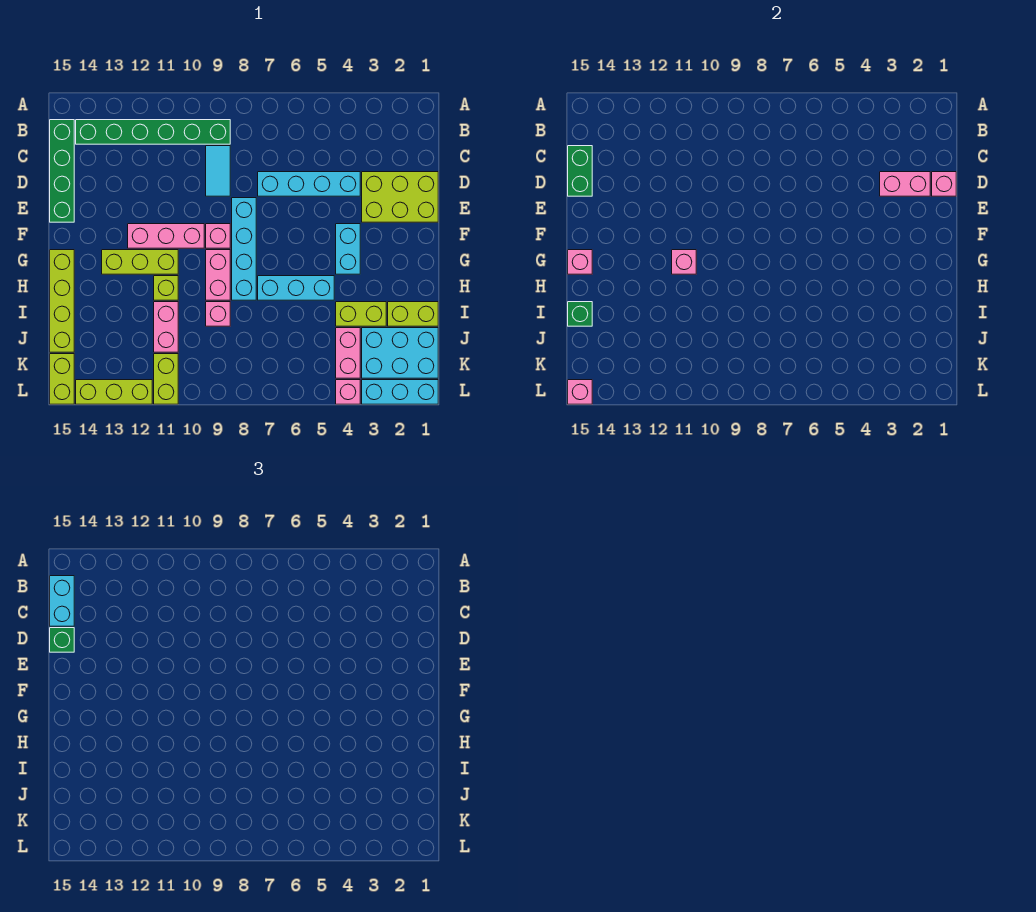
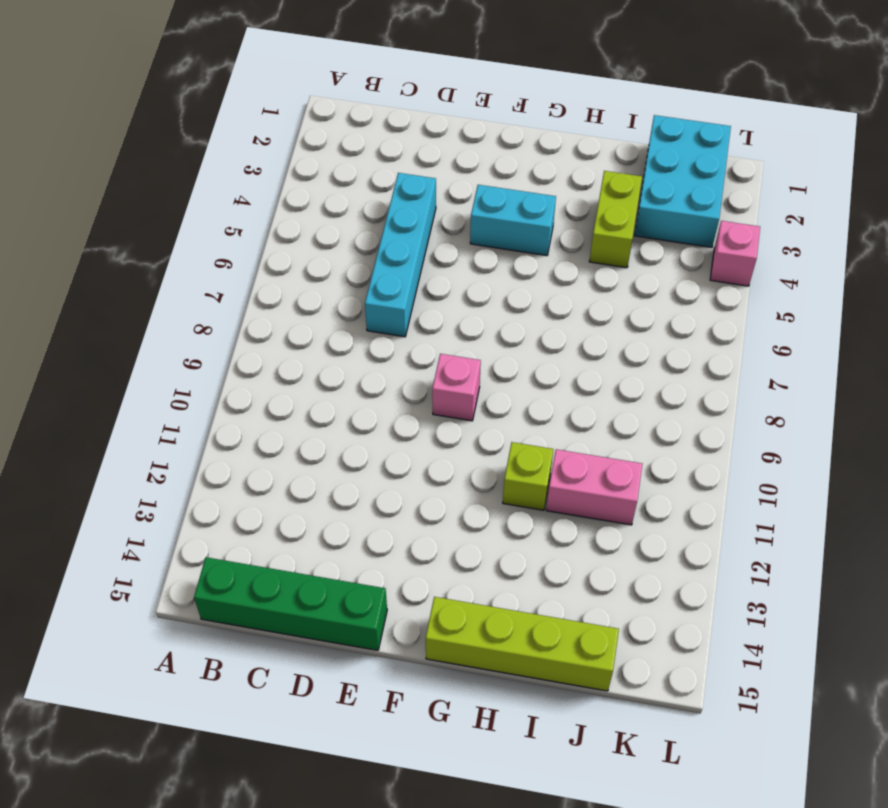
none -> green 1x6 brick [76,120,230,144]
none -> cyan 1x2 tile [206,146,230,196]
none -> lime 2x3 brick [362,172,438,222]
none -> cyan 1x4 brick [232,198,256,300]

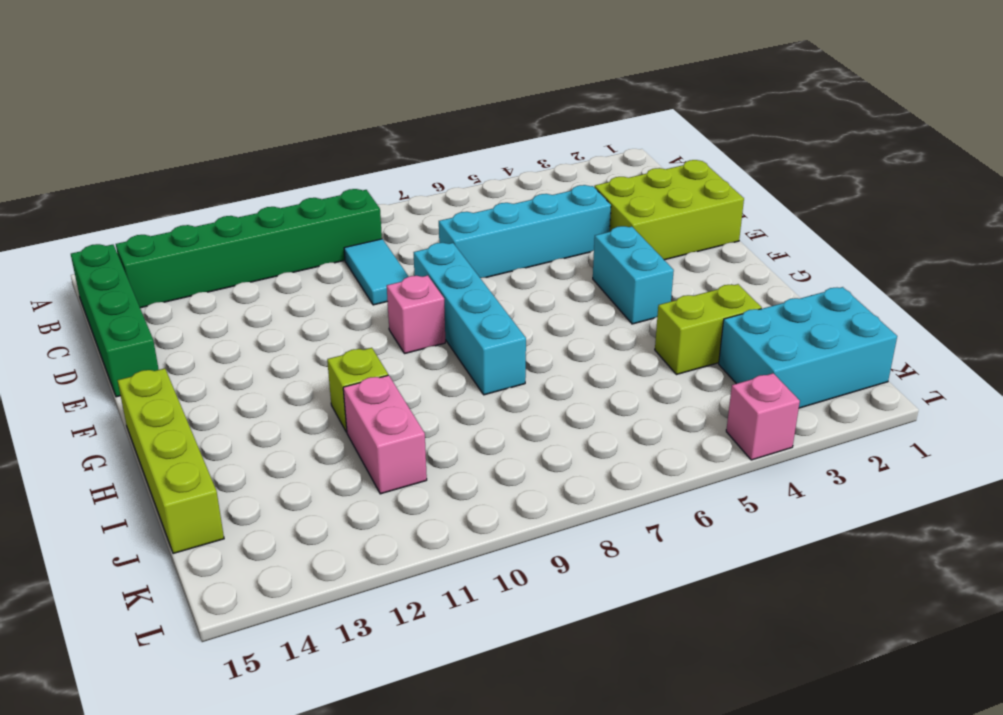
none -> pink 1x3 brick [128,224,204,248]
none -> pink 1x2 brick [206,250,230,300]
none -> lime 1x3 brick [102,250,178,274]
none -> cyan 1x3 brick [258,276,334,300]

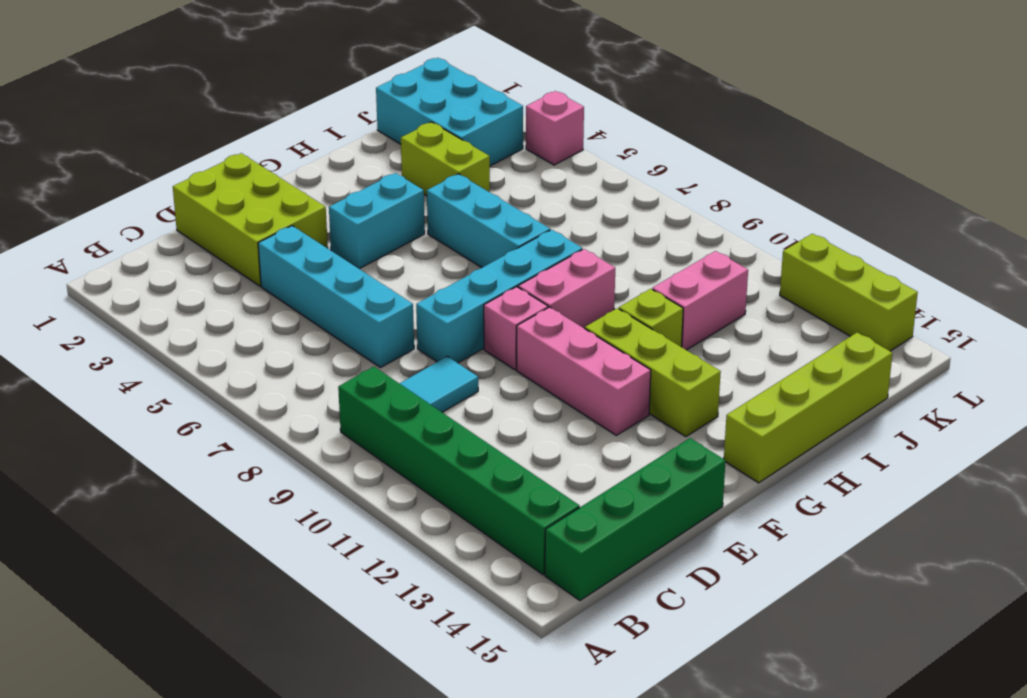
none -> lime 1x2 brick [388,302,438,326]
none -> pink 1x1 brick [206,302,230,326]
none -> pink 1x2 brick [336,328,360,378]
none -> lime 1x2 brick [154,354,178,404]

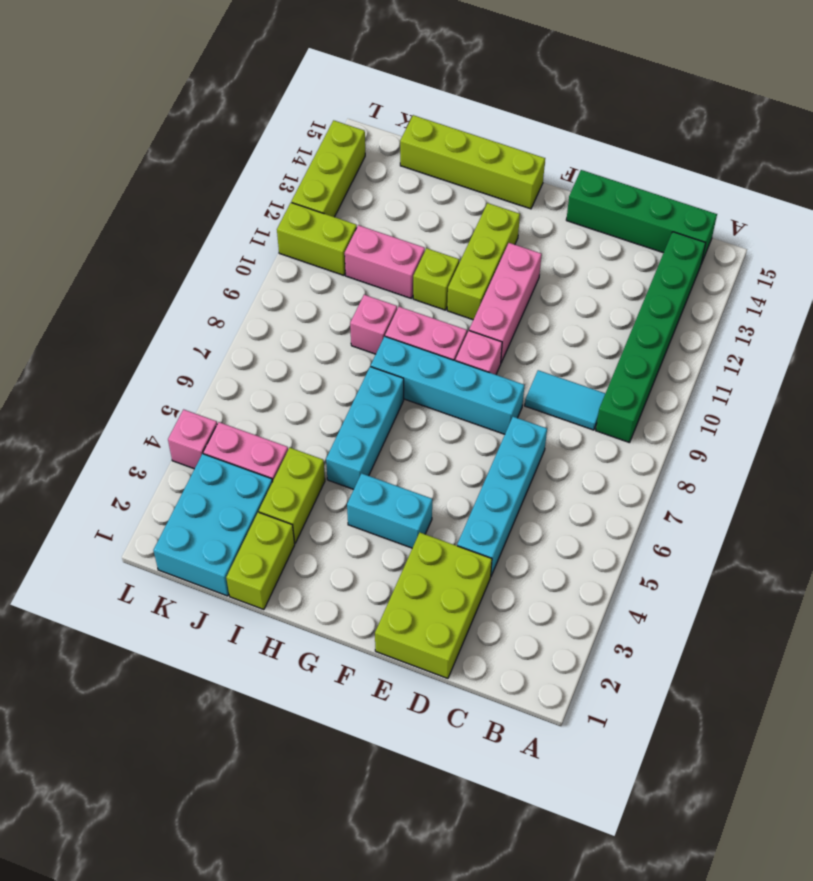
none -> lime 1x2 brick [50,354,74,404]
none -> cyan 1x3 brick [362,380,438,404]
none -> green 1x2 brick [568,146,592,196]
none -> pink 1x1 brick [932,172,956,196]

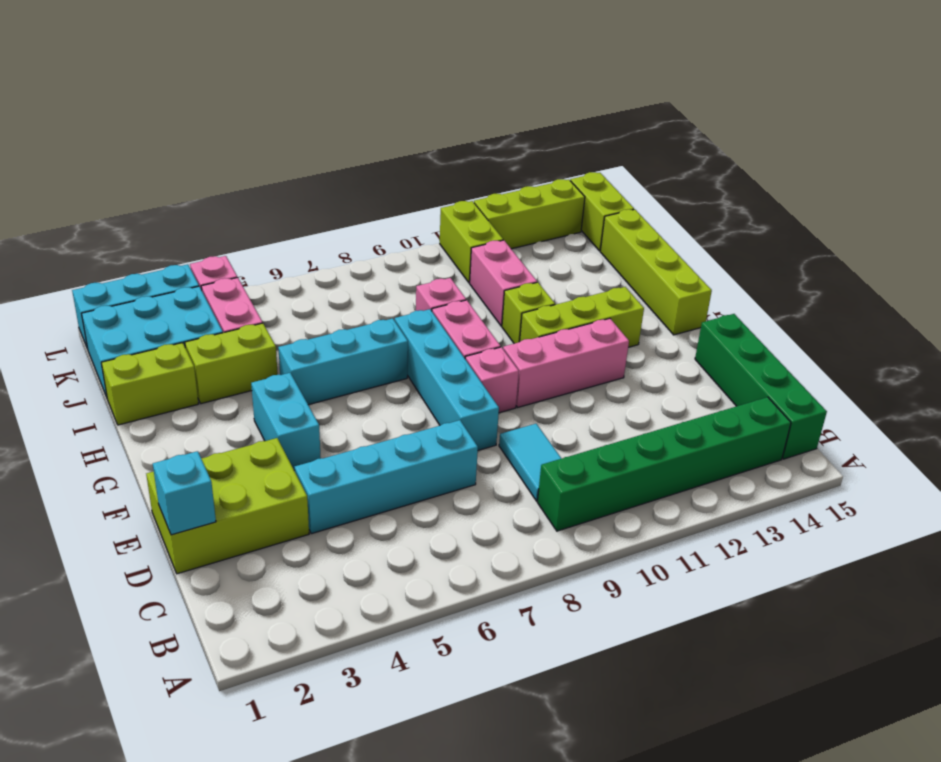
cyan 1x1 brick [153,451,216,535] -> pink 1x1 brick [932,172,956,196]
none -> green 1x2 brick [568,146,592,196]
none -> pink 1x2 brick [880,172,930,196]
none -> pink 1x1 brick [672,250,696,274]
none -> pink 1x1 brick [568,250,592,274]

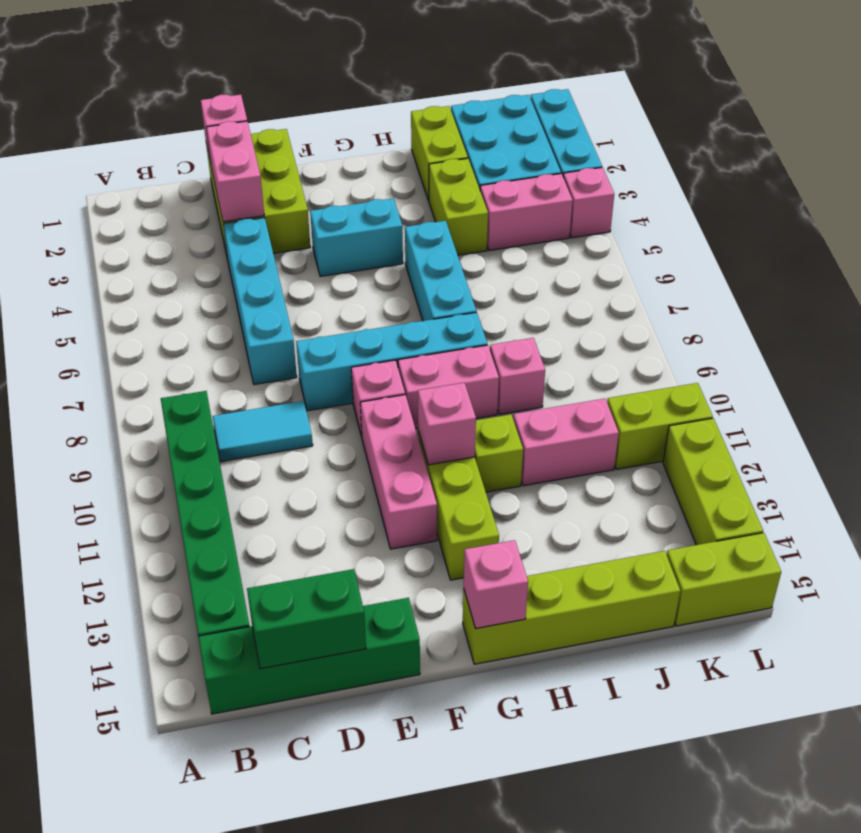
none -> green 1x1 brick [568,302,592,326]
none -> pink 1x1 brick [568,380,592,404]
none -> cyan 1x2 brick [50,576,74,626]
none -> green 1x1 brick [50,628,74,652]

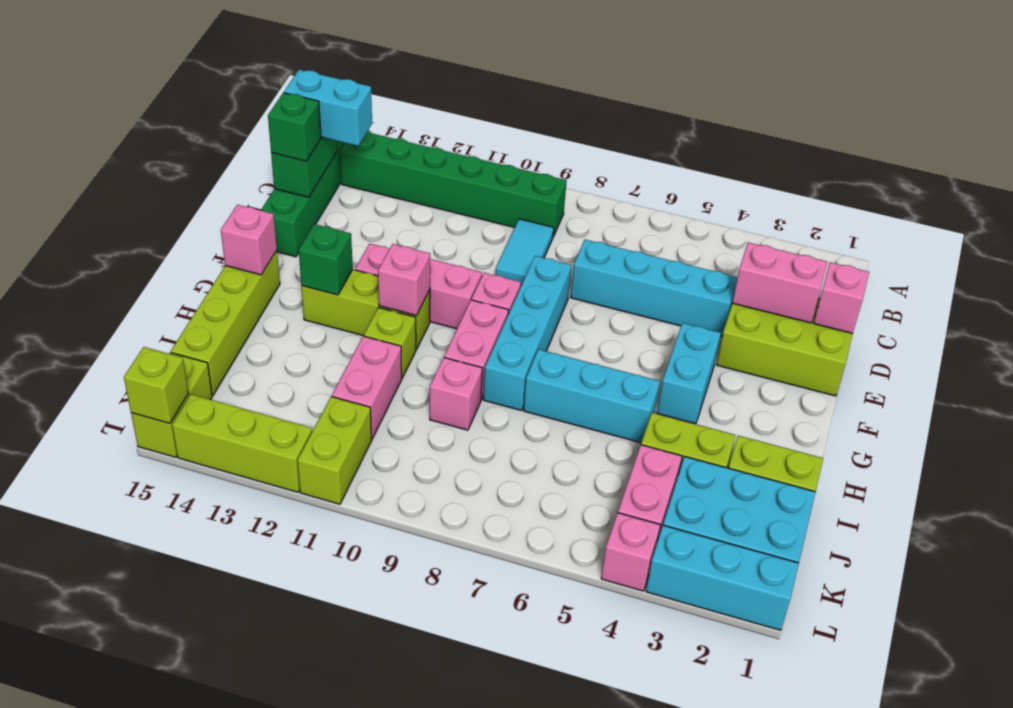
cyan 1x2 brick [284,70,372,146] -> cyan 1x2 brick turned to [50,576,74,626]
green 1x1 brick [299,224,353,295] -> green 1x1 brick moved to [568,302,592,326]
lime 1x1 brick [124,347,189,423] -> pink 1x1 brick [568,380,592,404]

